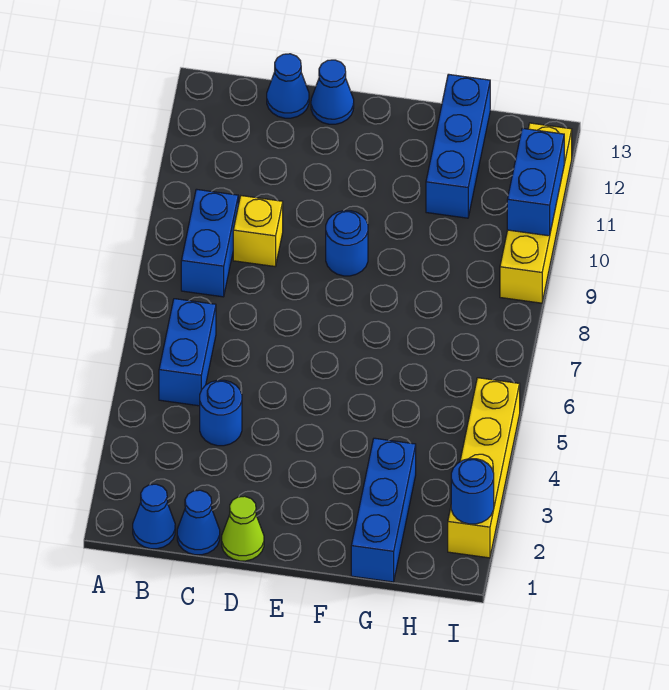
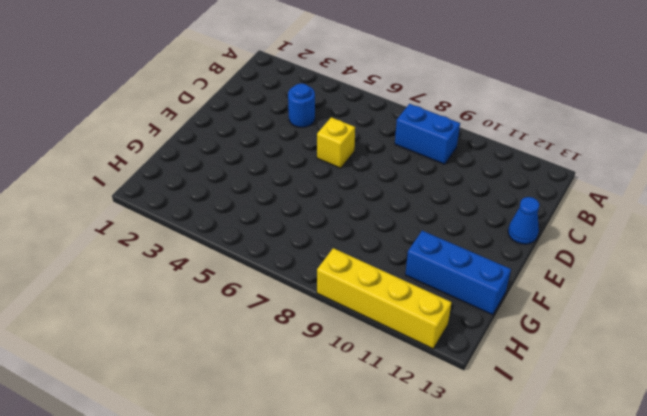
yellow 1x1 brick [317,117,355,168] -> yellow 1x1 brick moved to [233,196,283,266]
none -> blue 1x1 cone [133,484,175,549]
none -> blue 1x2 brick [159,299,216,406]
none -> blue 1x1 cone [177,490,220,555]

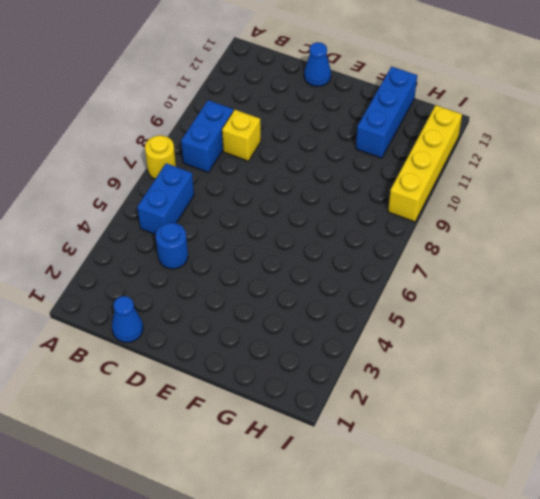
yellow 1x1 round brick [145,135,176,179] -> none
none -> blue 1x1 cone [133,484,175,549]
none -> blue 1x1 cone [267,54,309,118]
none -> lime 1x1 cone [222,496,264,561]

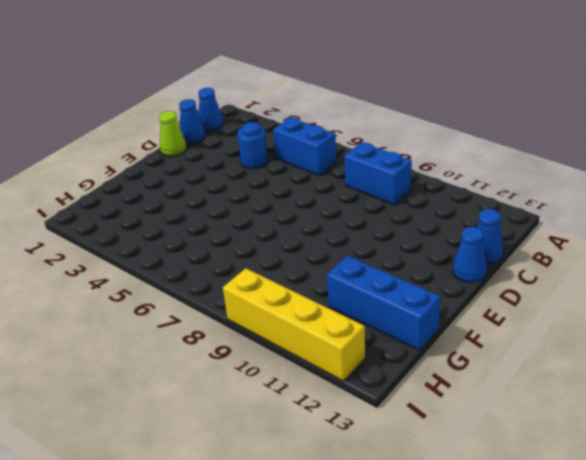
none -> yellow 1x1 brick [233,196,283,266]
none -> blue 1x1 round brick [326,211,368,276]
none -> blue 1x3 brick [351,438,416,582]

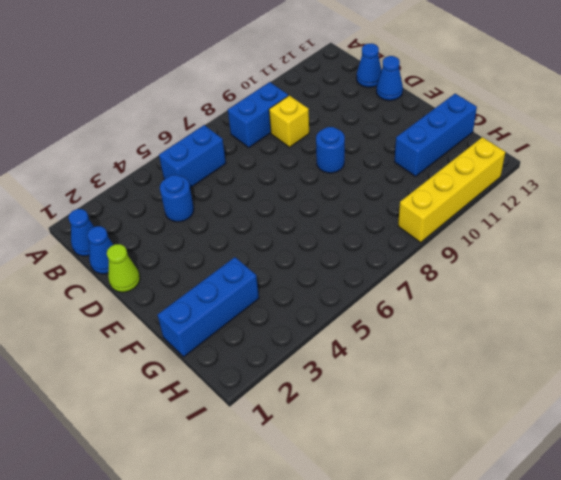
none -> yellow 1x4 brick [448,378,520,558]
none -> blue 1x1 round brick [451,459,494,524]
none -> blue 1x2 brick [507,128,564,236]

